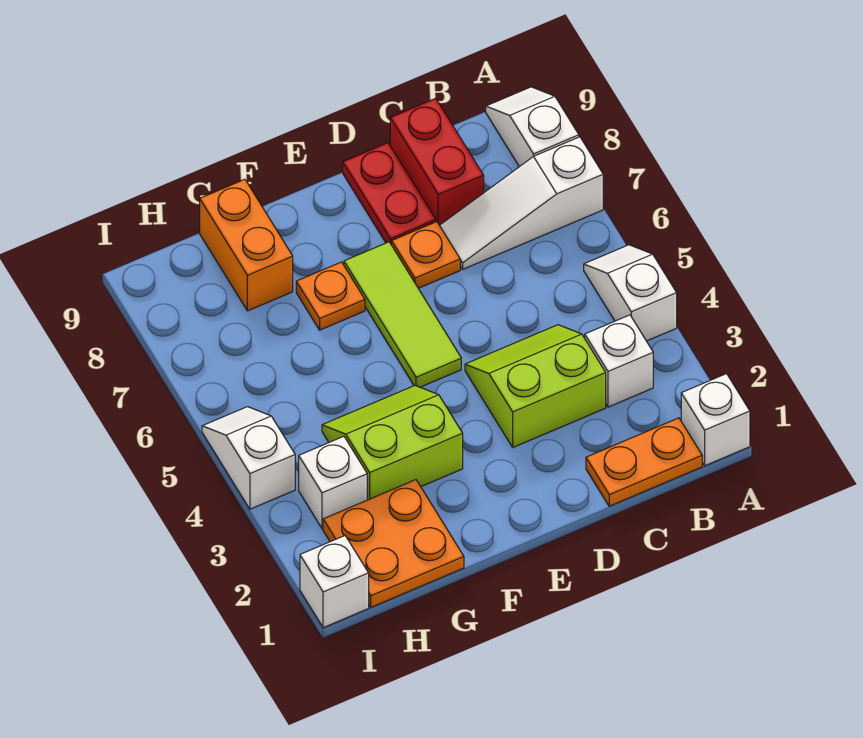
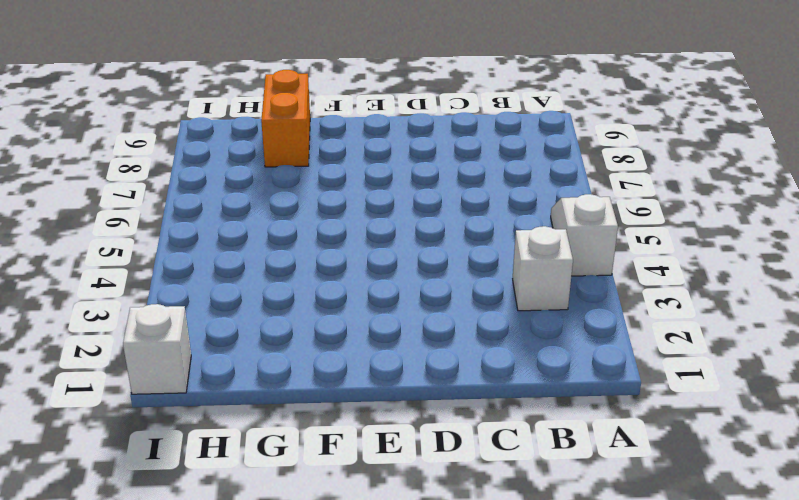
none -> white 1x1 brick [681,374,750,466]
none -> white 1x3 slope [440,137,603,269]
none -> white 1x2 slope [486,87,579,167]

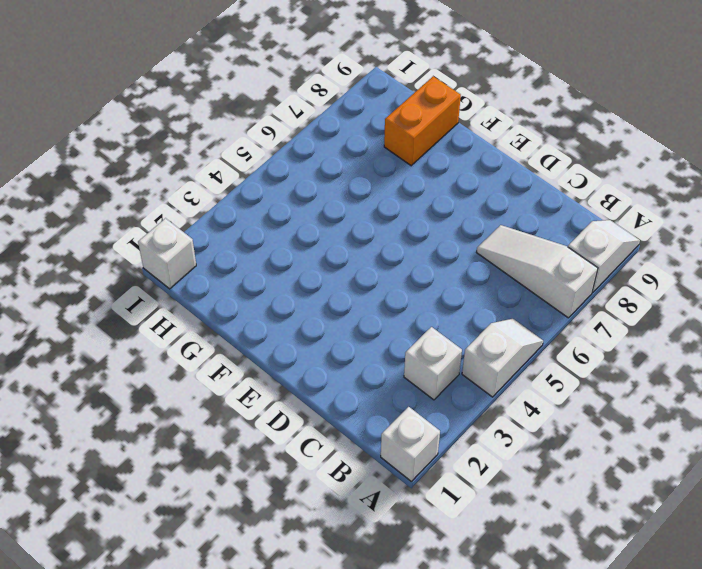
none -> orange 1x2 plate [586,418,702,506]
none -> lime 2x2 slope [465,325,606,447]
none -> red 1x2 brick [390,98,484,225]

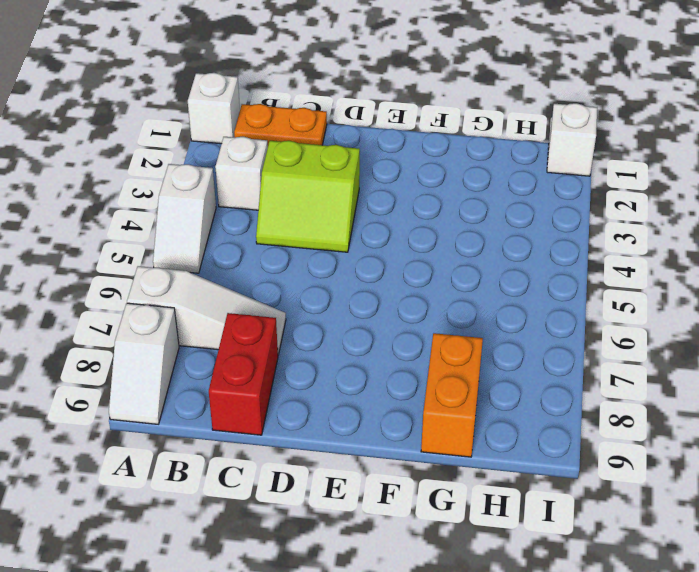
none -> orange 1x1 plate [392,222,460,288]
none -> red 1x2 plate [343,143,436,245]
none -> lime 1x3 tile [344,242,461,387]

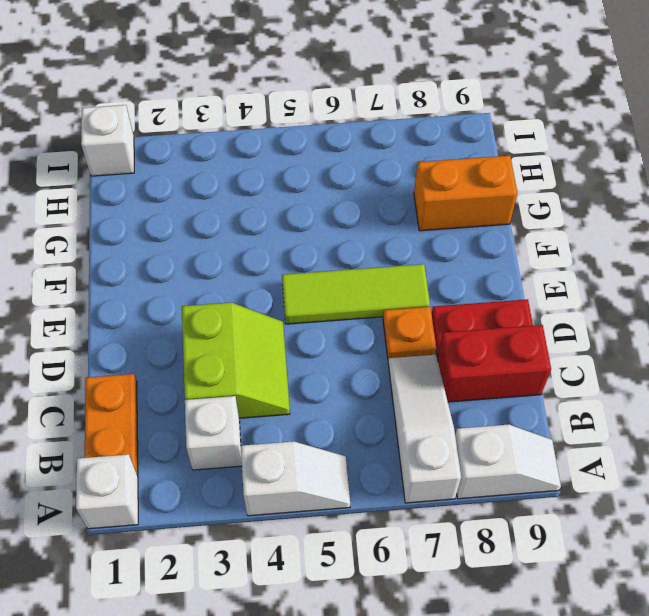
none -> lime 2x2 slope [322,386,463,500]
none -> orange 1x1 plate [296,262,365,330]
none -> orange 2x2 plate [323,480,464,607]

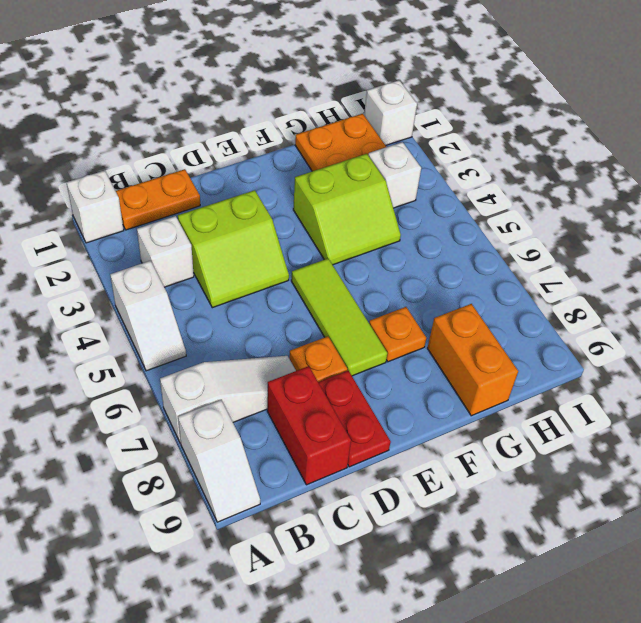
none -> white 1x2 slope [202,407,295,509]

